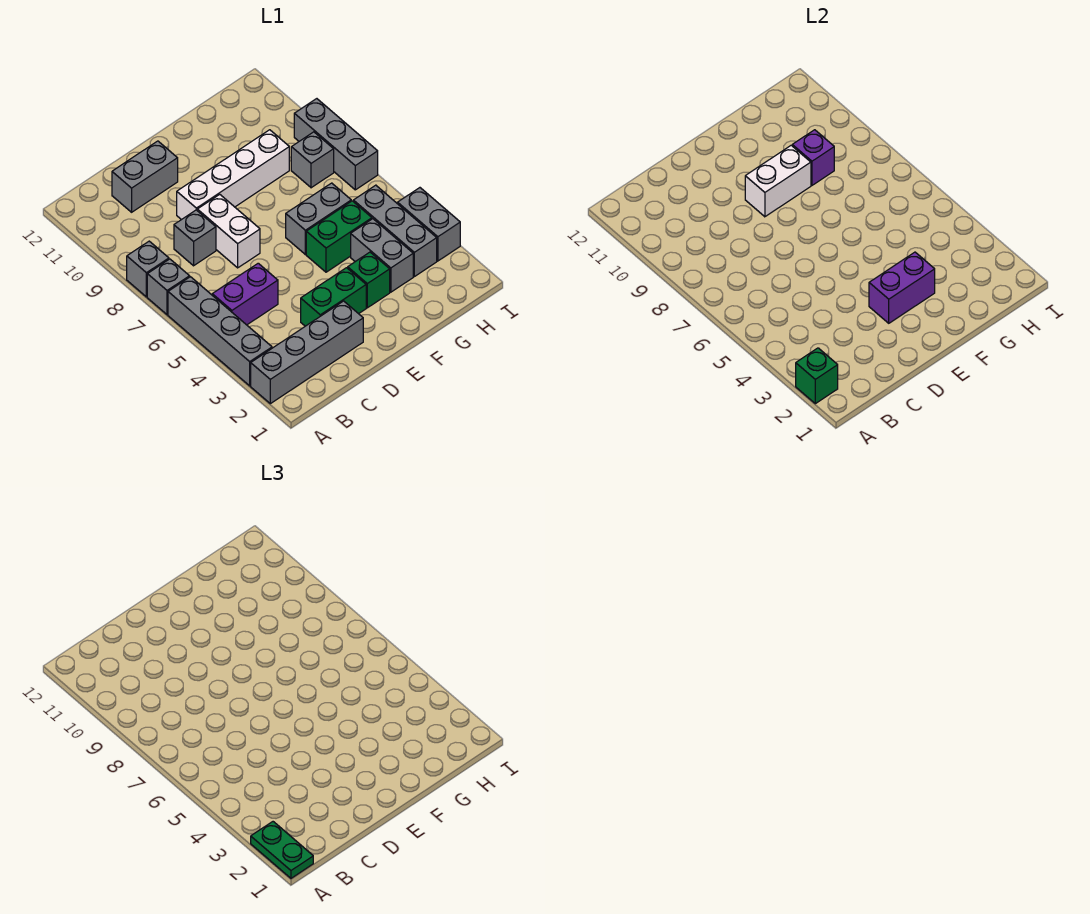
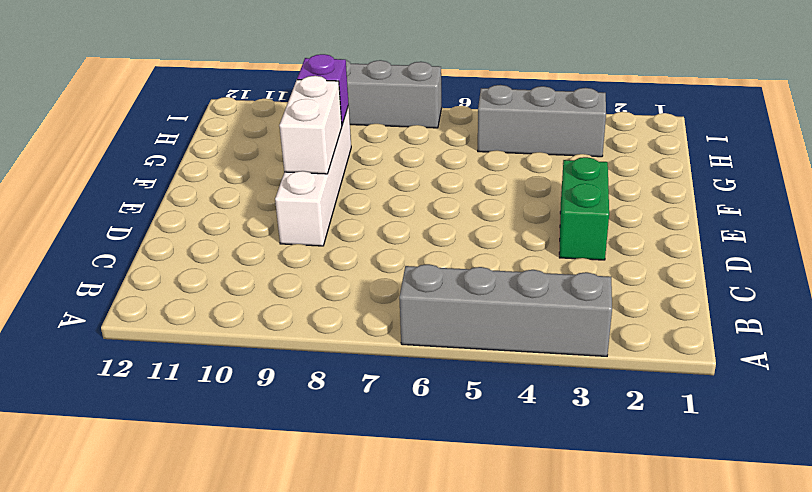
none -> grey 1x4 brick [251,301,363,404]
none -> grey 1x1 brick [147,259,190,315]
none -> grey 1x1 brick [127,241,169,297]

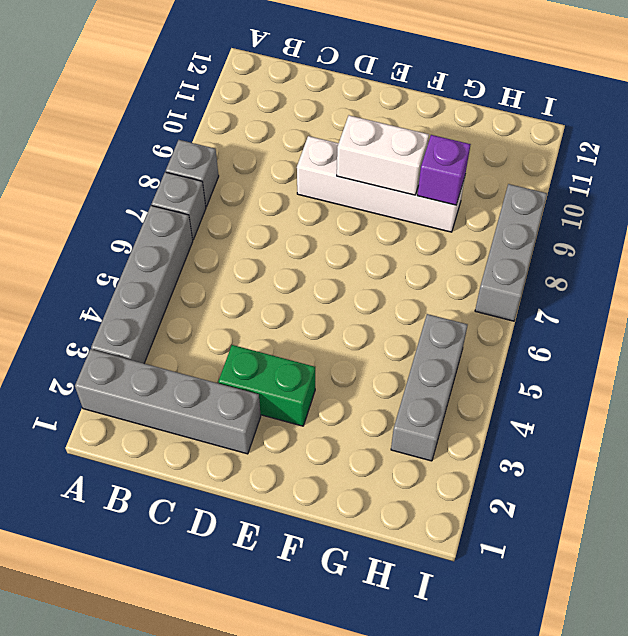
none -> purple 1x2 brick [212,263,278,325]
none -> grey 1x1 brick [174,210,216,266]
none -> grey 1x2 brick [112,141,178,212]

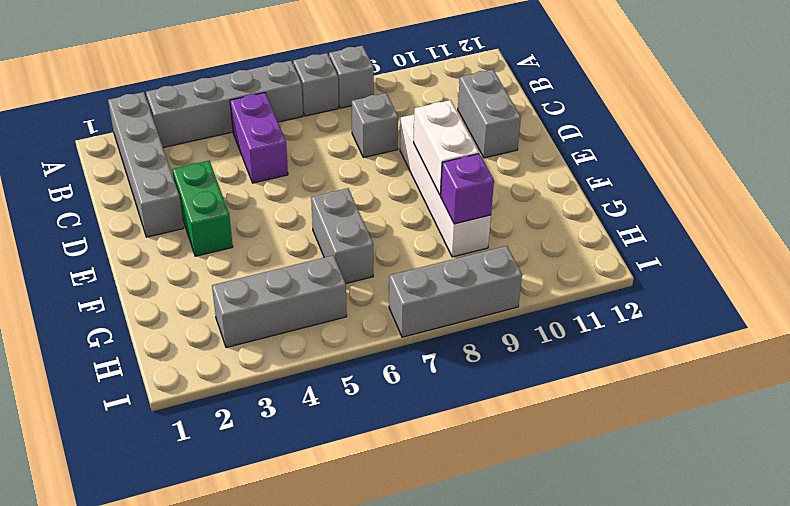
none -> white 1x2 brick [197,194,260,268]
none -> green 1x1 brick [348,252,390,308]
none -> green 1x2 brick [306,201,372,272]

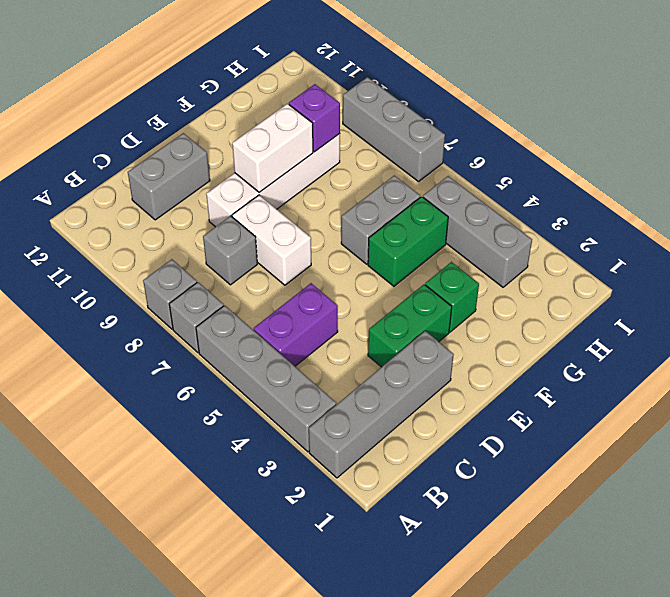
none -> grey 1x2 brick [351,219,413,292]
none -> grey 1x1 brick [291,132,334,188]
none -> grey 1x2 brick [398,188,460,261]

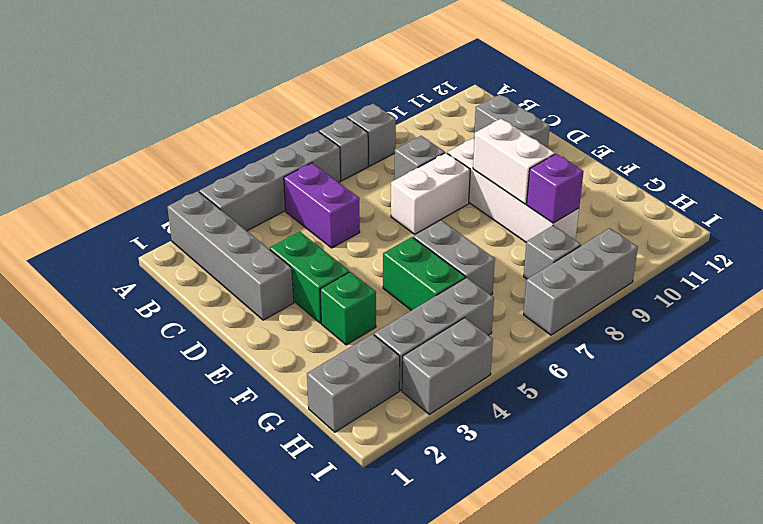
grey 1x2 brick [307,334,400,432] -> grey 1x2 brick moved to [351,219,413,292]
none -> green 1x1 brick [796,348,838,404]
none -> purple 1x2 brick [869,252,935,323]
none -> green 1x2 plate [251,822,313,878]

